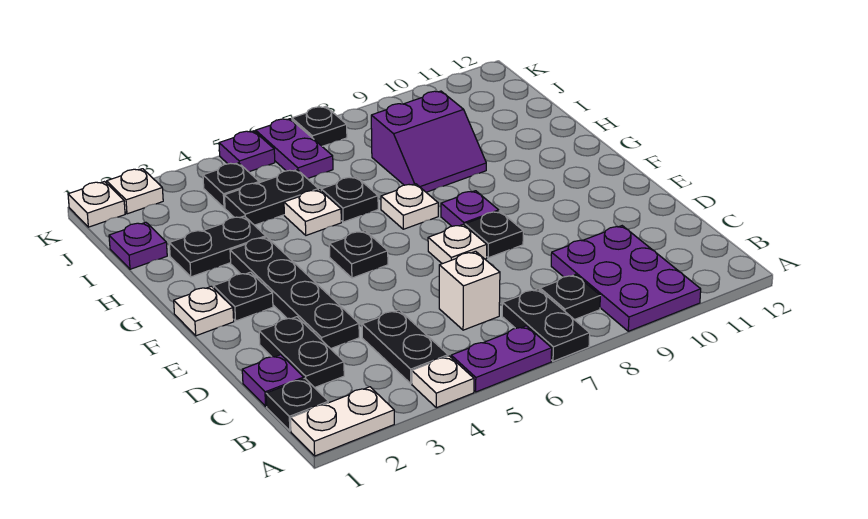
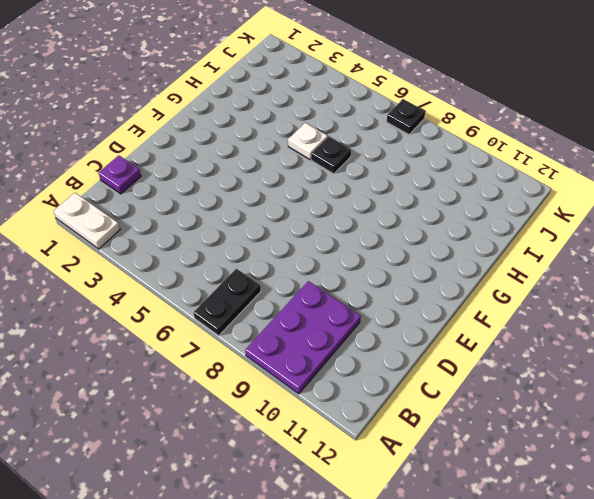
none -> white 1x1 plate [412,356,474,408]
none -> purple 1x2 plate [451,326,552,392]
none -> black 1x1 plate [266,378,328,431]
none -> black 1x2 plate [362,310,448,383]

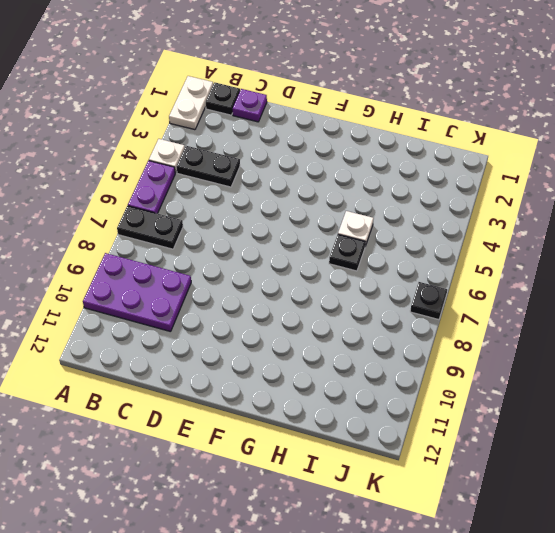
none -> black 1x1 plate [540,275,600,320]
none -> black 1x2 plate [259,317,344,388]
none -> white 1x1 brick [439,251,500,330]
none -> black 1x4 plate [230,237,359,349]

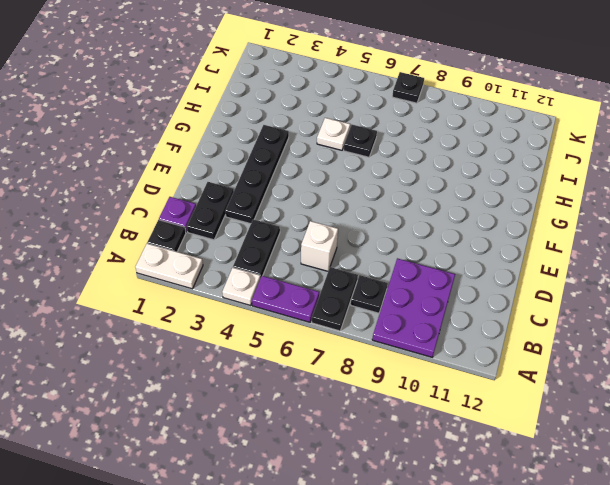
none -> white 1x1 plate [428,224,487,264]
none -> black 1x1 plate [465,211,523,258]
none -> white 1x1 plate [174,286,234,336]
none -> black 1x1 plate [213,272,273,321]

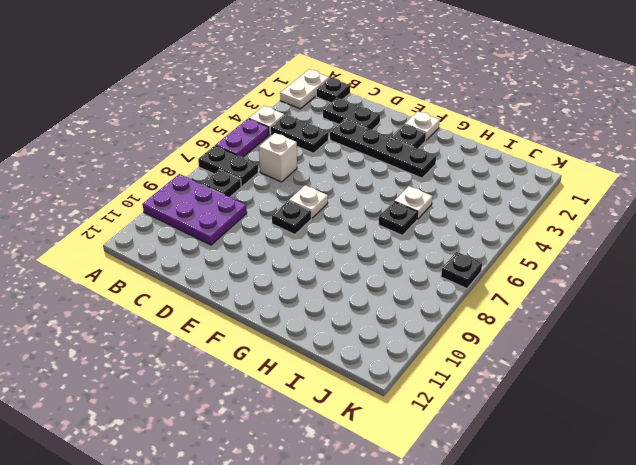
none -> purple 1x1 plate [242,355,304,406]
none -> black 1x1 plate [329,231,388,278]
none -> purple 1x1 plate [441,191,499,226]
none -> white 1x1 plate [381,184,438,229]

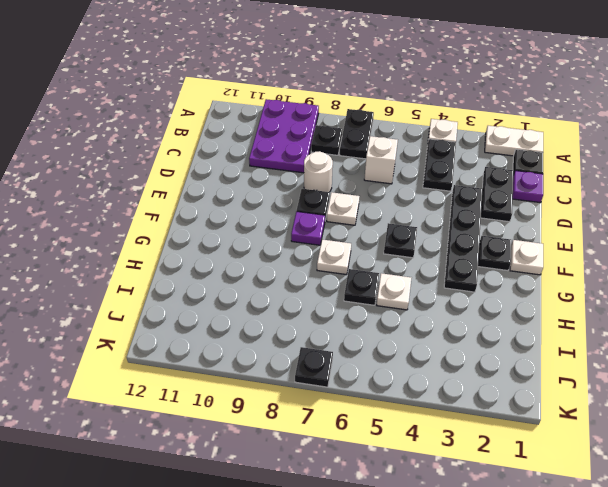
white 1x1 round brick [304,151,333,192] -> none
none -> purple 1x2 plate [451,326,552,392]
none -> black 1x2 plate [169,216,266,277]
none -> purple 2x2 slope [371,91,486,192]
none -> purple 1x1 plate [109,222,167,269]

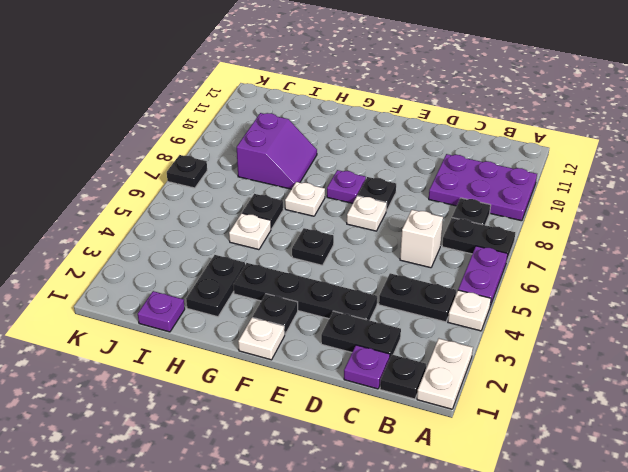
none -> black 1x2 plate [224,170,318,225]
none -> black 1x1 plate [203,163,259,208]
none -> purple 1x2 plate [256,119,333,179]
none -> white 1x1 plate [68,182,125,227]

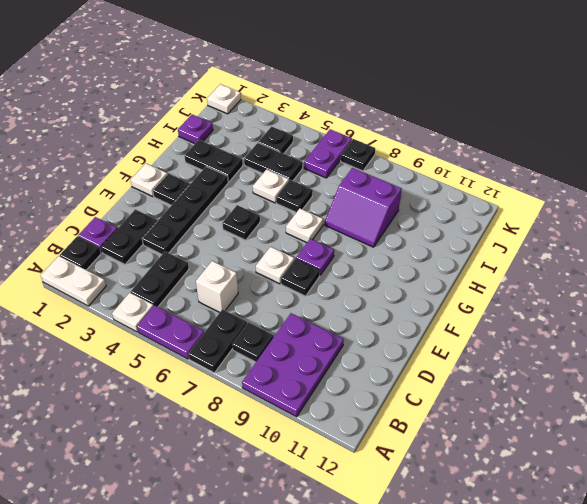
none -> white 1x1 plate [107,169,163,214]
none -> purple 1x1 plate [219,131,275,172]

